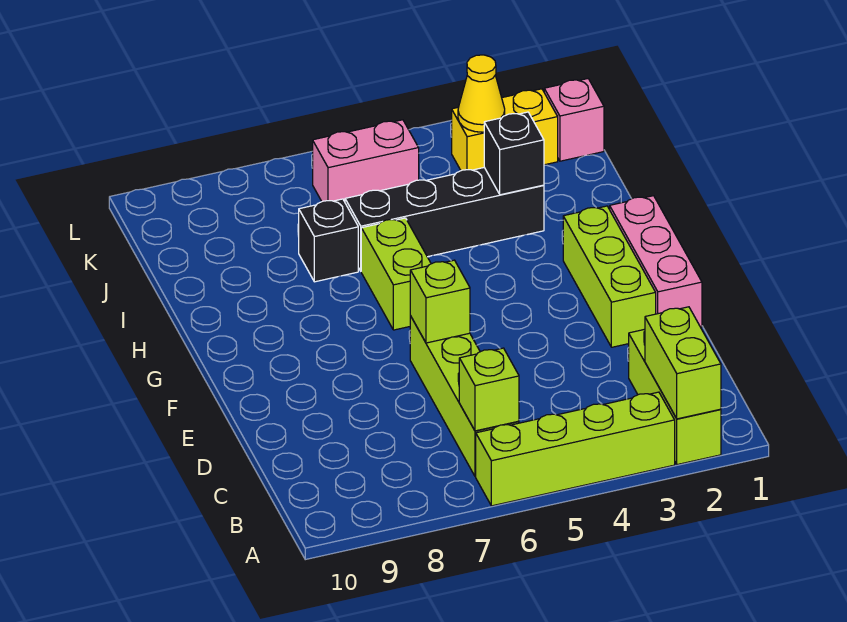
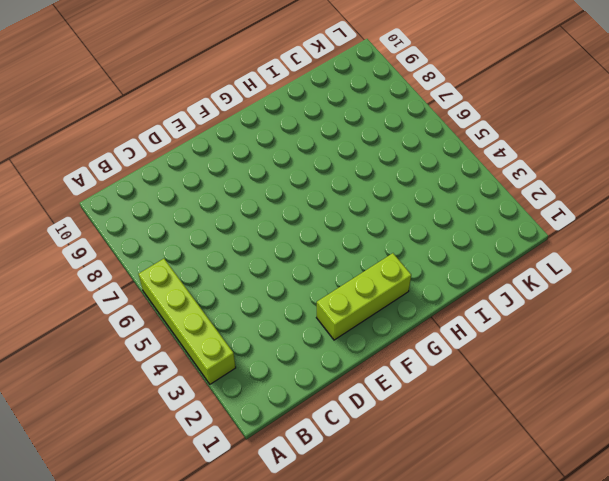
none -> lime 1x3 brick [629,329,721,465]
none -> lime 1x4 brick [410,316,519,477]
none -> pink 1x3 brick [610,196,702,327]

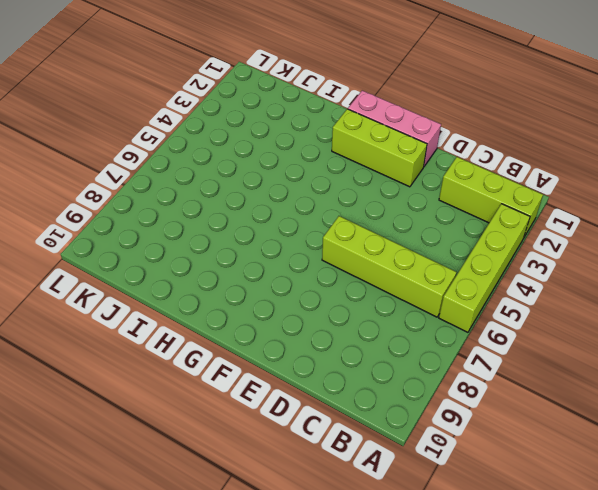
none -> lime 1x2 brick [361,218,431,330]
none -> black 1x4 brick [345,167,544,271]
none -> black 1x1 brick [299,199,358,282]

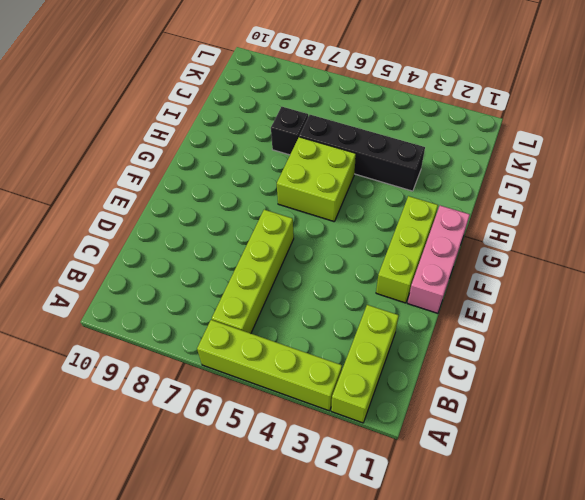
lime 2x2 brick [277,137,356,221] -> lime 1x2 brick [361,218,431,330]
none -> pink 1x1 brick [544,79,604,161]
none -> yellow 1x2 brick [452,89,558,171]
none -> pink 1x2 brick [313,120,419,202]

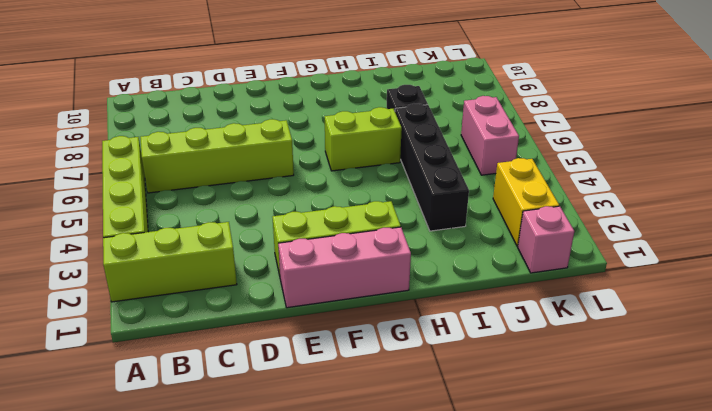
none -> lime 1x2 brick [645,307,721,419]
none -> lime 1x1 brick [459,348,519,431]
none -> lime 1x1 brick [410,260,470,343]

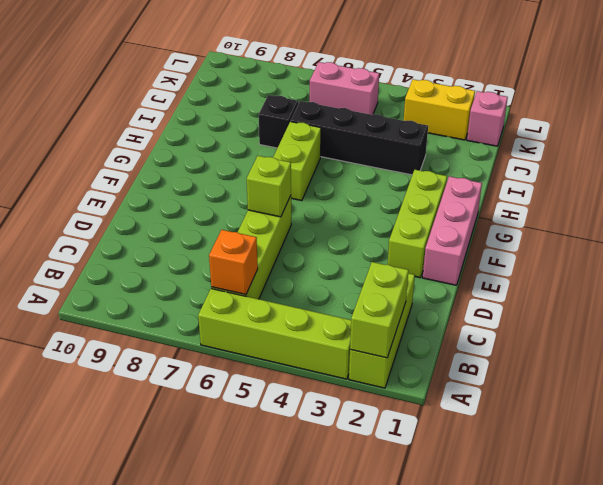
orange 1x1 brick [209,230,258,295] -> lime 1x1 brick [459,348,519,431]
none -> black 1x1 brick [484,112,544,195]
none -> yellow 1x1 cone [458,55,505,132]

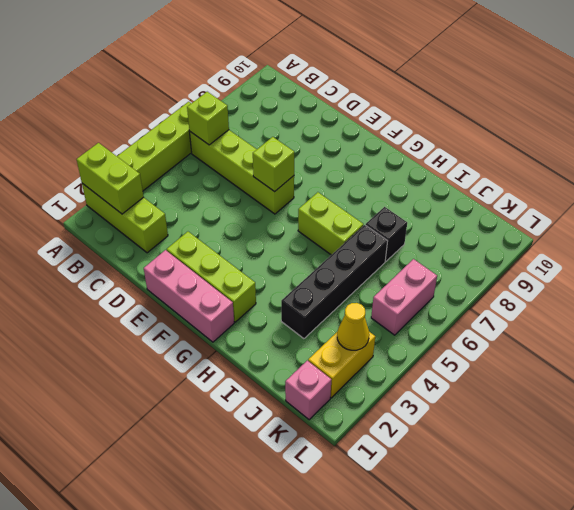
none -> black 1x1 brick [484,112,544,195]

